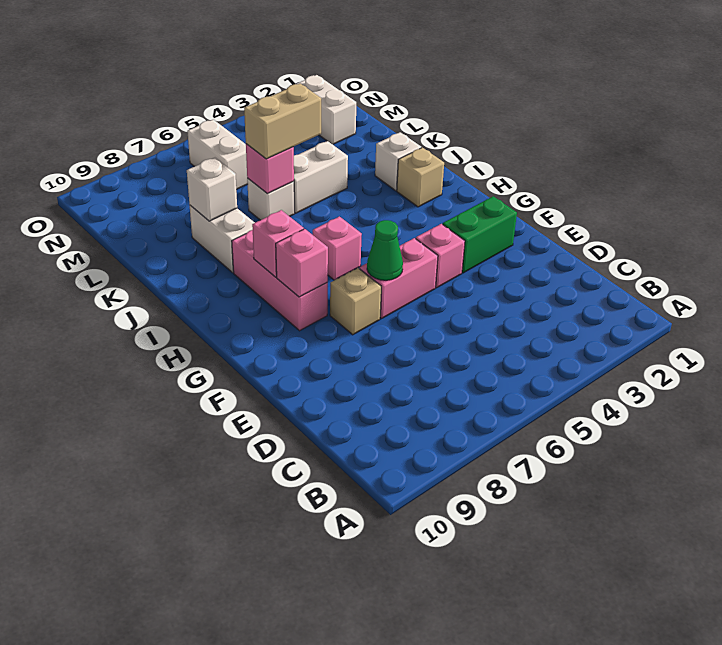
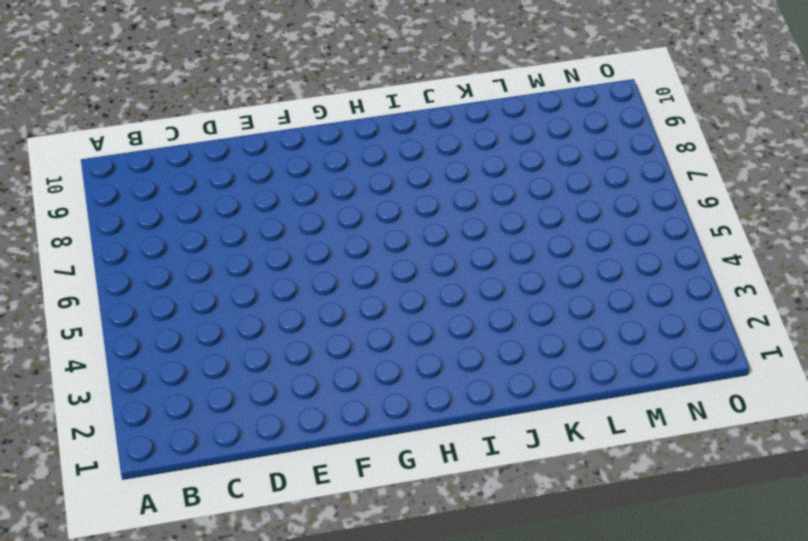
none -> green 1x2 brick [443,196,517,273]
none -> pink 1x1 brick [416,224,465,288]
none -> pink 1x2 brick [359,238,438,319]

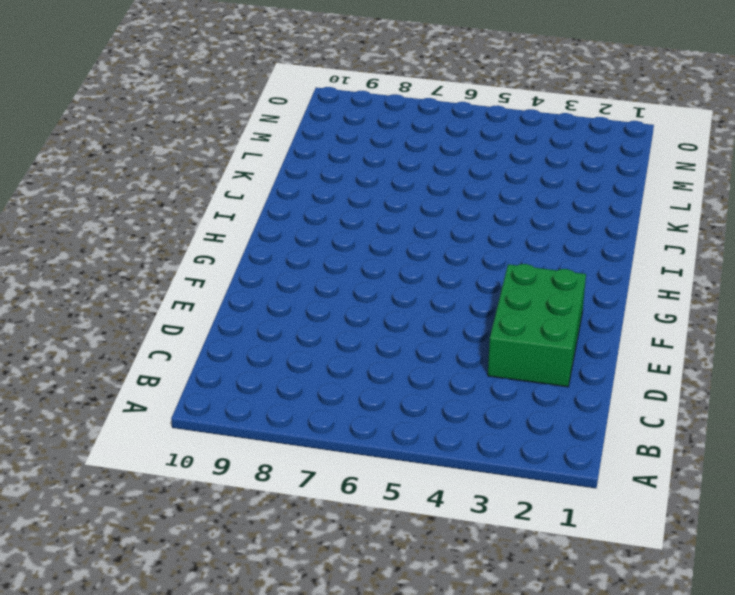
green 2x3 brick [488,264,586,387] -> green 1x2 brick [443,196,517,273]
none -> pink 1x1 brick [416,224,465,288]
none -> pink 1x2 brick [359,238,438,319]
none -> tan 1x1 brick [330,268,381,335]

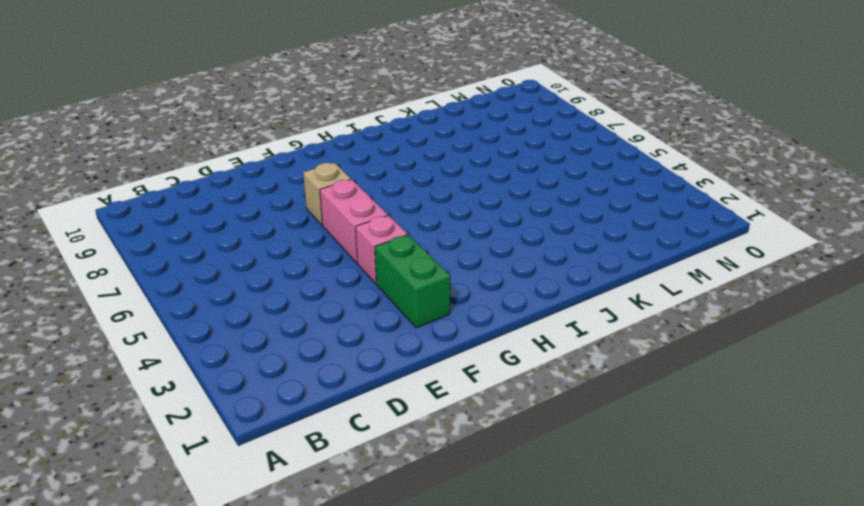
none -> pink 1x3 brick [232,230,328,331]
none -> pink 1x1 brick [313,217,362,280]
none -> tan 1x1 brick [397,148,444,207]

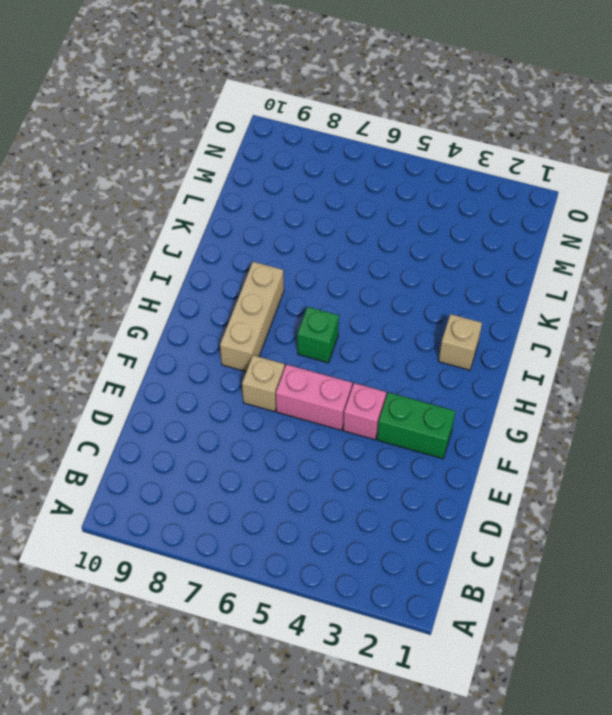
tan 1x3 brick [220,262,284,372] -> pink 1x3 brick [232,230,328,331]
green 1x1 brick [297,307,339,363] -> pink 1x1 brick [313,217,362,280]
none -> white 1x1 brick [375,132,421,191]
none -> white 1x2 brick [190,206,255,273]
none -> white 1x2 brick [294,141,348,213]

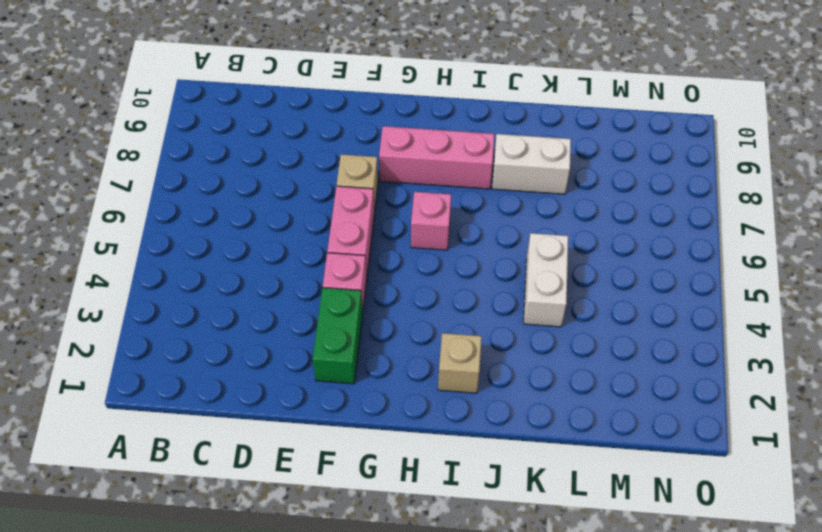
none -> white 1x1 brick [375,132,421,191]
none -> white 1x1 brick [247,178,294,220]
none -> white 1x2 brick [297,75,356,144]

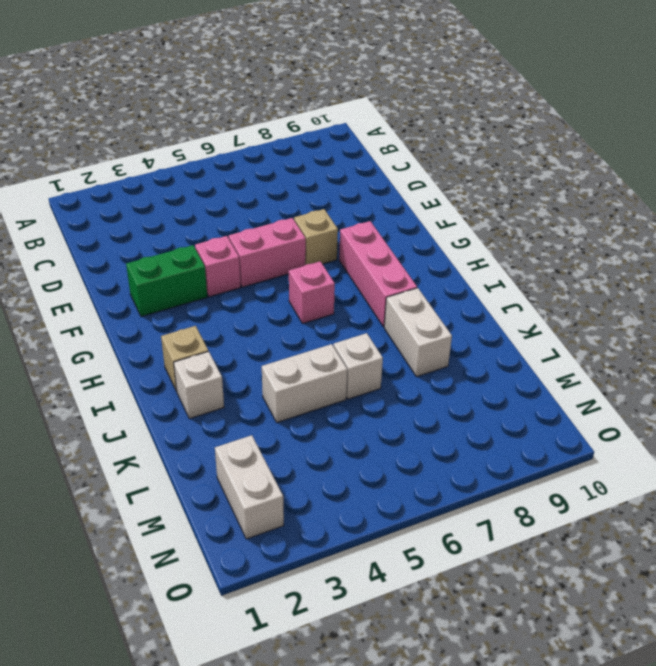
none -> white 1x2 brick [187,119,248,190]
none -> green 1x1 cone [367,220,403,280]
none -> pink 1x1 brick [276,229,328,297]

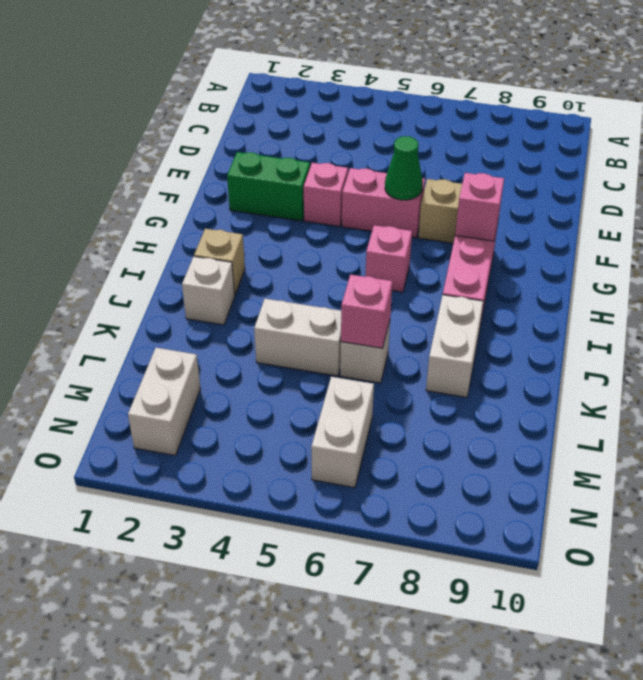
none -> pink 1x1 brick [252,210,304,277]
none -> white 1x1 brick [187,158,237,221]
none -> tan 1x2 brick [244,84,321,159]

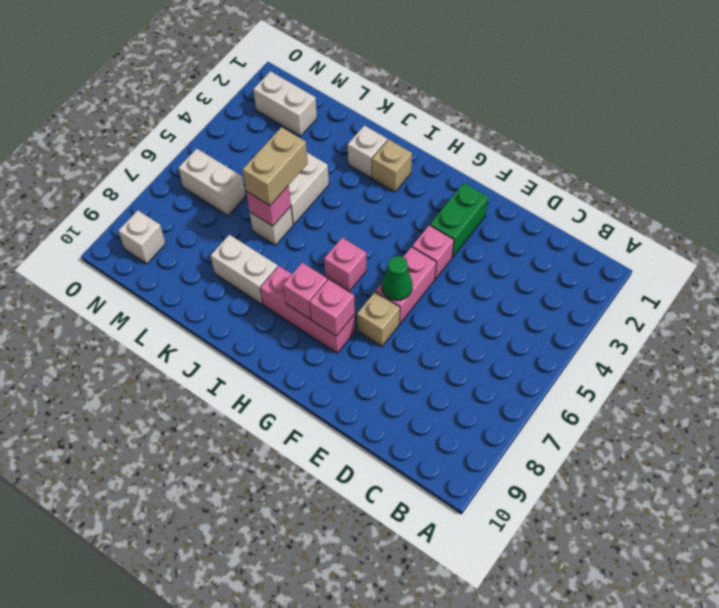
white 1x1 brick [118,210,166,264] -> white 1x1 brick moved to [187,158,237,221]

